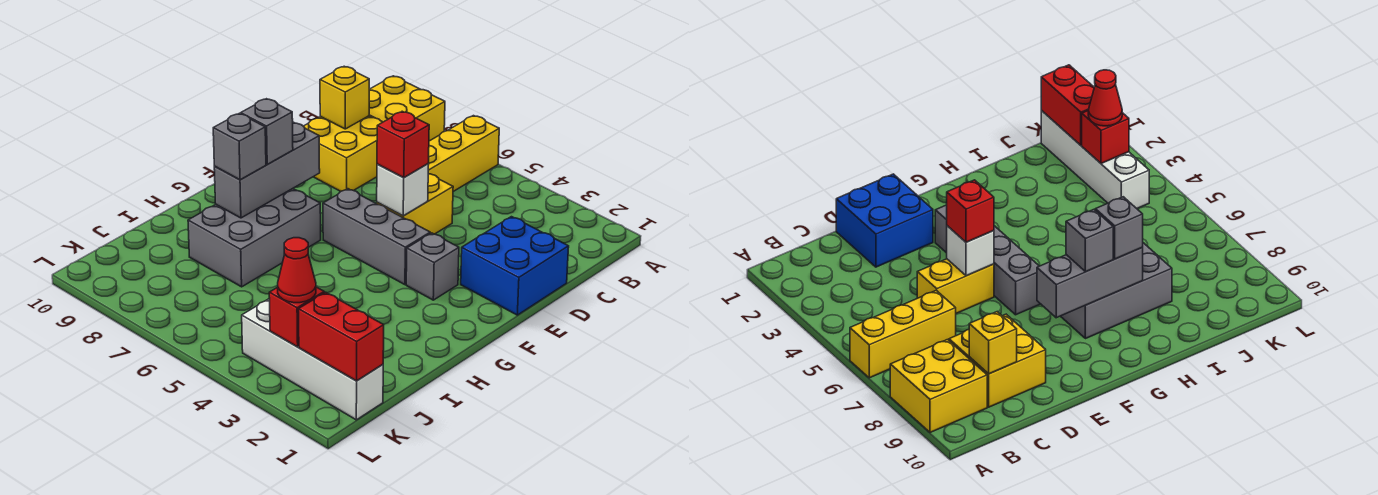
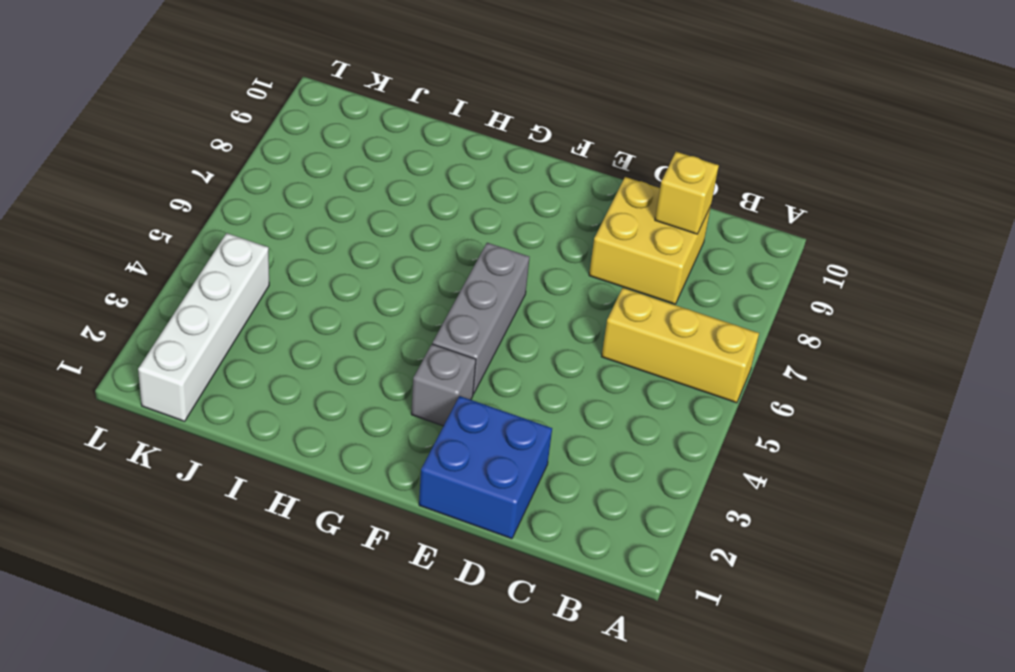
none -> yellow 2x2 brick [369,76,445,141]
none -> yellow 1x2 brick [377,174,453,234]
none -> grey 2x3 brick [188,189,321,287]

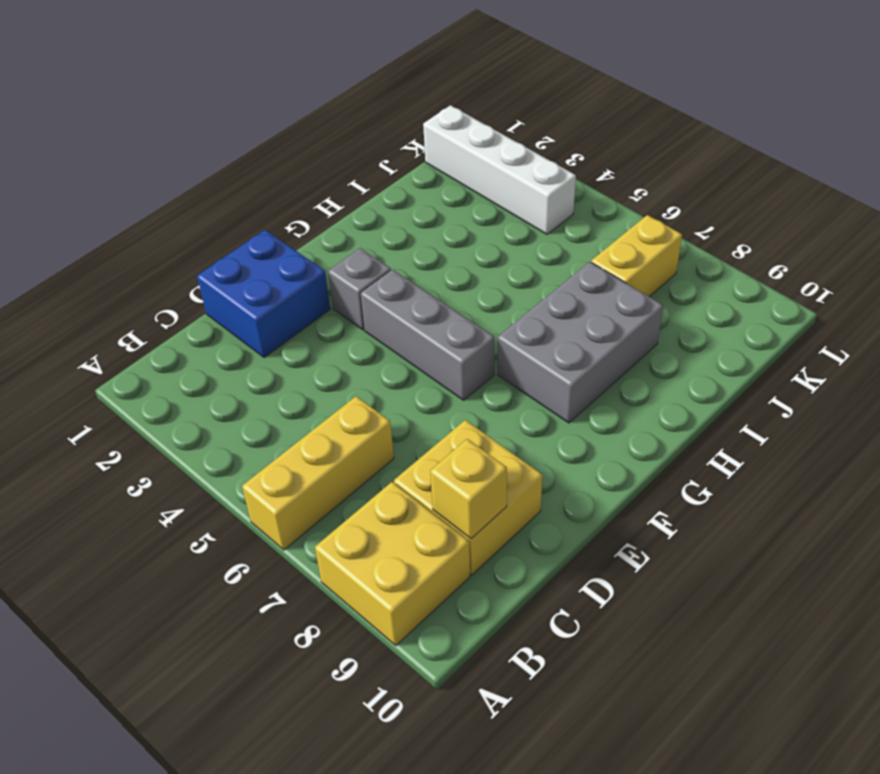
yellow 1x2 brick [591,215,682,297] -> yellow 1x2 brick moved to [377,174,453,234]
none -> white 1x1 brick [377,164,429,216]
none -> grey 1x3 brick [214,122,320,218]
none -> red 1x2 brick [299,292,384,381]

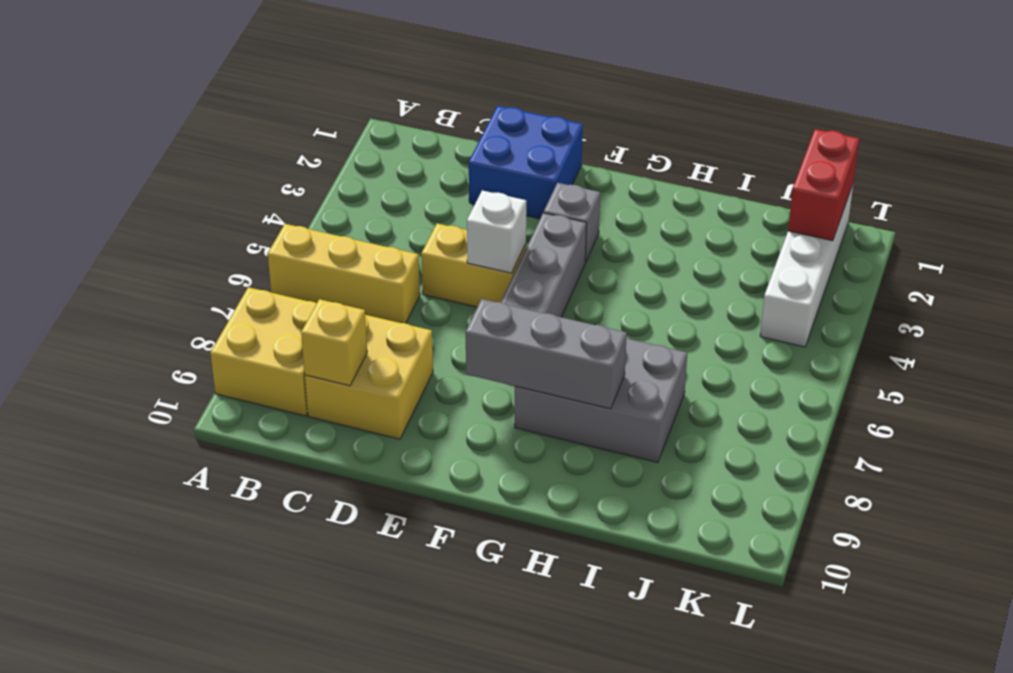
none -> red 1x1 brick [269,287,324,347]
none -> red 1x1 brick [377,111,429,178]
none -> grey 1x1 brick [241,99,293,164]

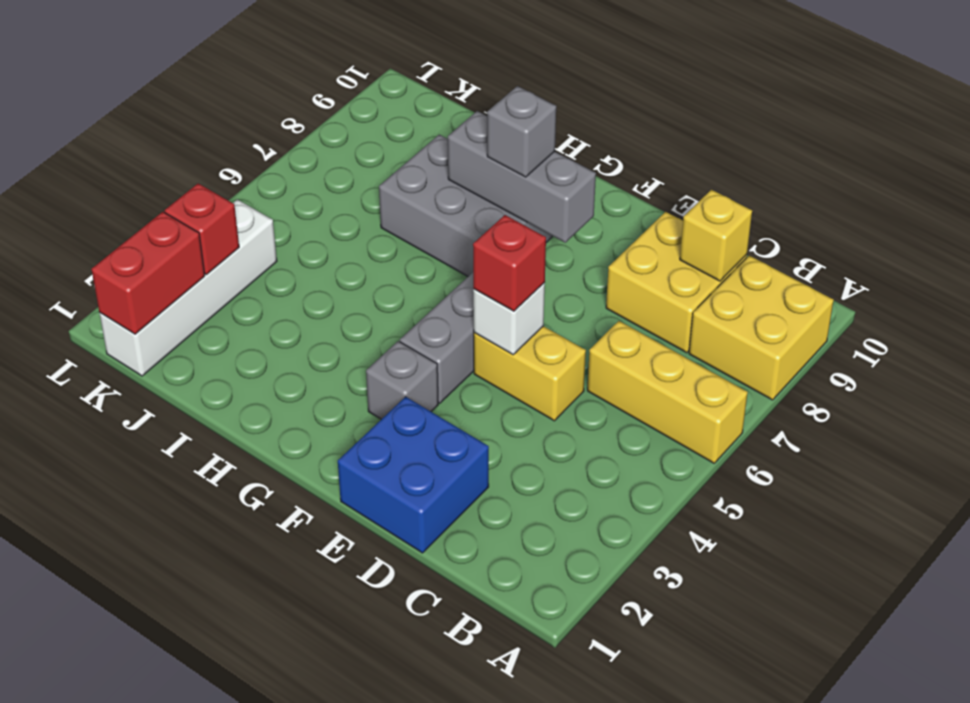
none -> grey 1x1 brick [213,113,266,180]
none -> red 1x1 cone [278,238,316,303]

